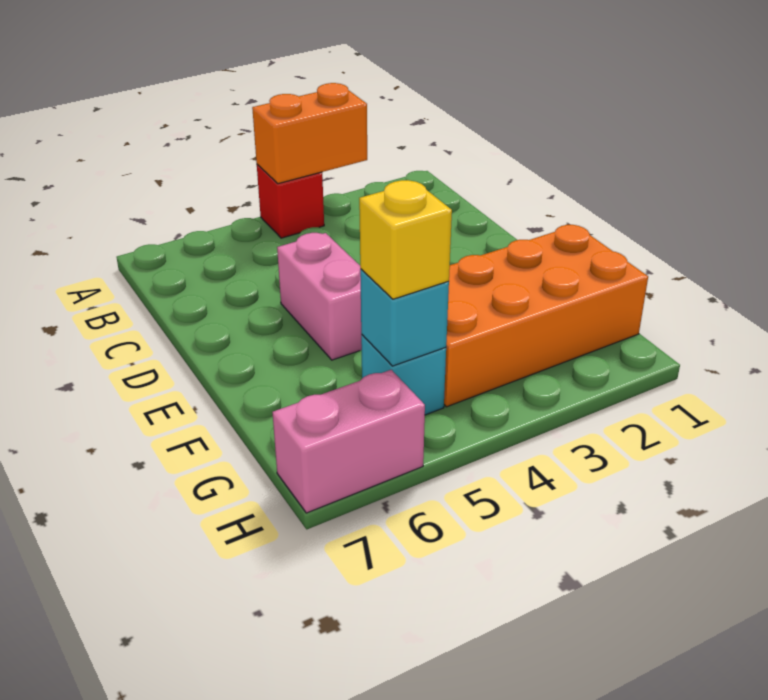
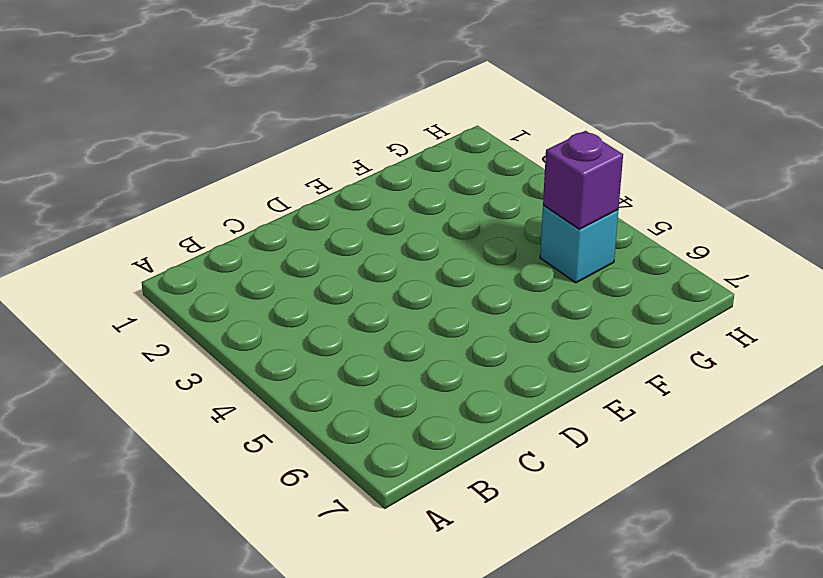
purple 1x1 brick [543,131,623,229] -> cyan 1x1 brick [360,269,449,366]
none -> red 1x1 brick [257,165,324,238]
none -> pink 1x2 brick [277,233,362,360]

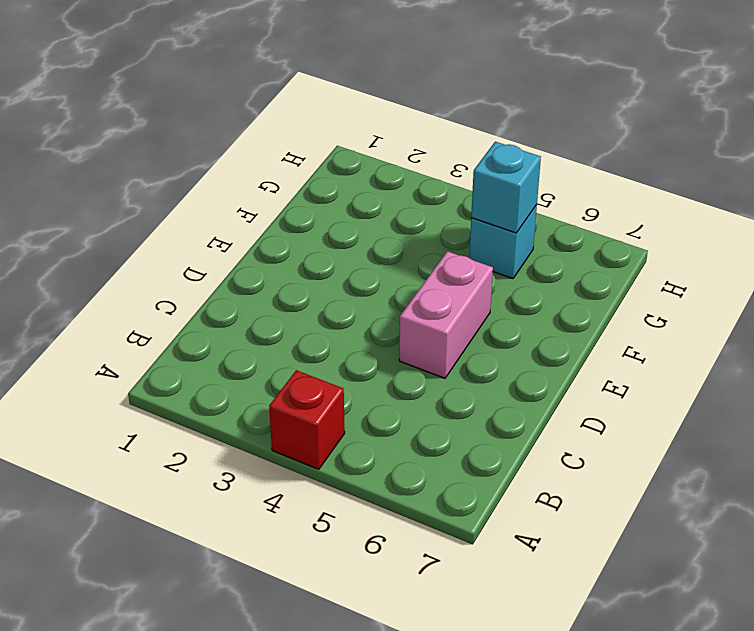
none -> orange 2x4 brick [444,225,648,407]
none -> pink 1x2 brick [272,370,425,513]

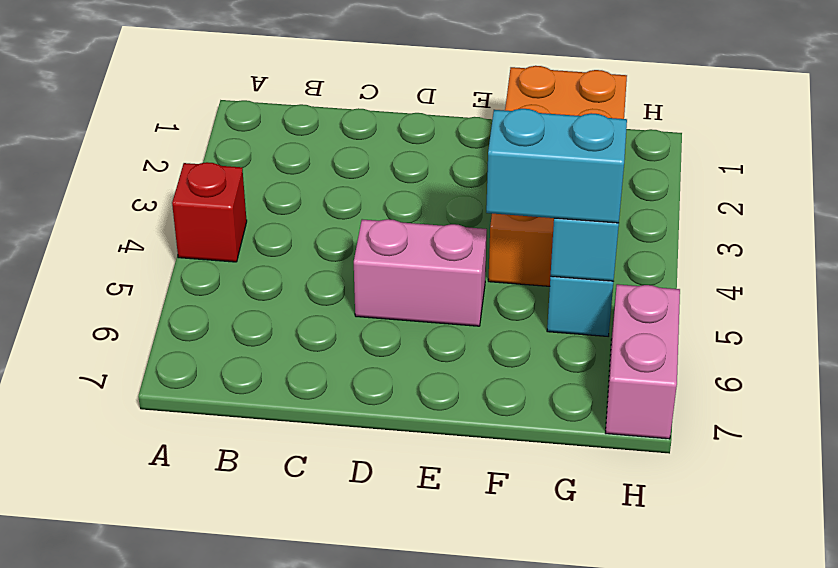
cyan 1x2 brick [486,109,627,223] -> yellow 1x1 brick [359,180,452,299]
none -> orange 1x2 brick [252,83,367,184]

